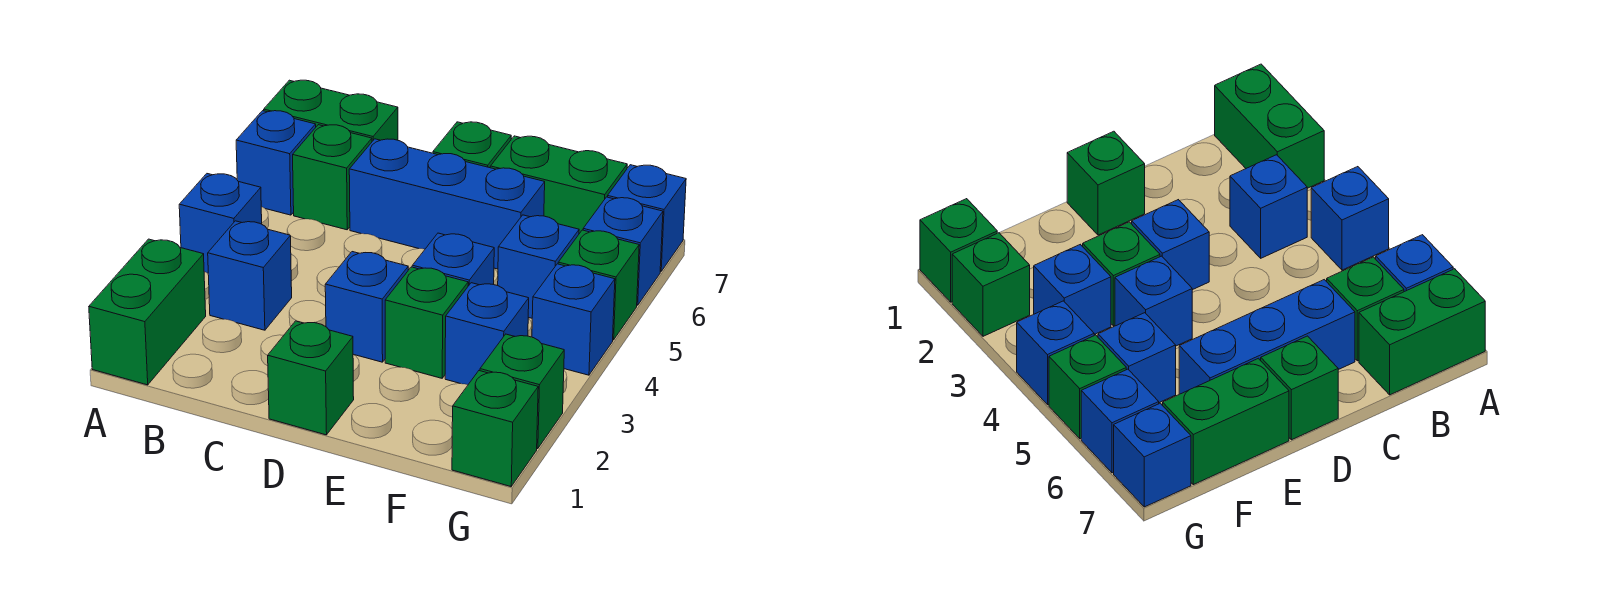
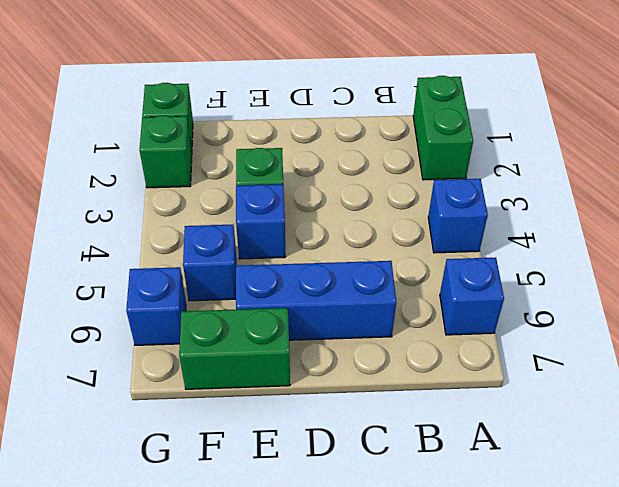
none -> green 1x2 brick [264,80,398,141]
none -> blue 1x1 brick [208,221,292,330]
none -> green 1x1 brick [293,125,372,230]

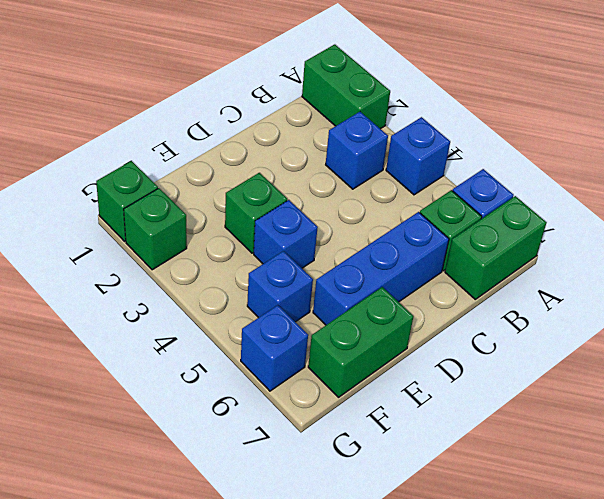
none -> green 1x1 brick [268,321,354,435]
none -> blue 1x1 brick [325,252,408,362]
none -> green 1x1 brick [433,122,511,168]

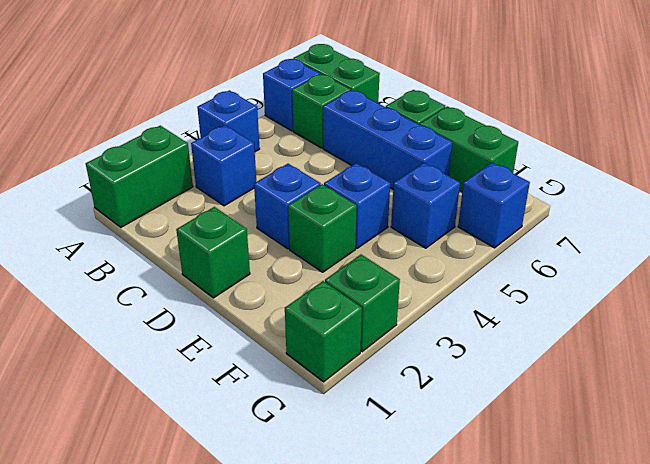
none -> blue 1x1 brick [445,283,529,385]
none -> blue 1x1 brick [532,264,615,375]
none -> green 1x1 brick [558,230,639,340]

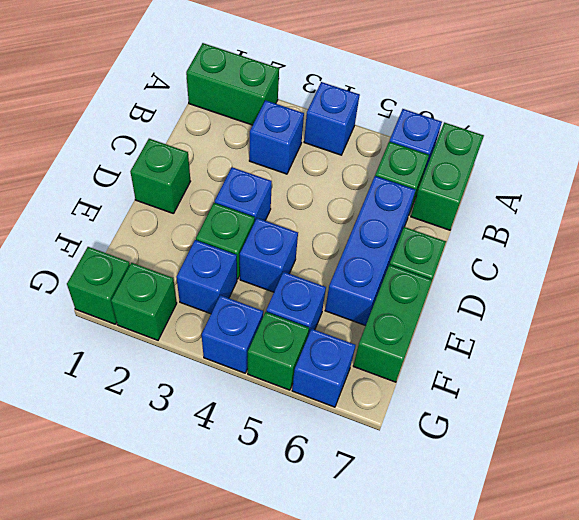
none -> blue 1x1 brick [608,165,686,272]

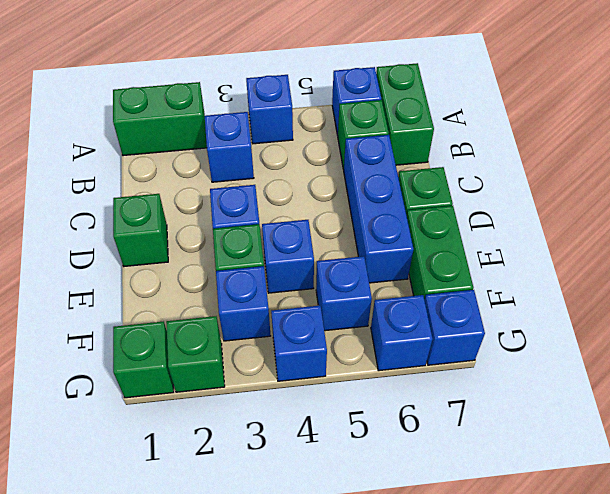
none -> green 1x1 brick [558,230,639,340]

